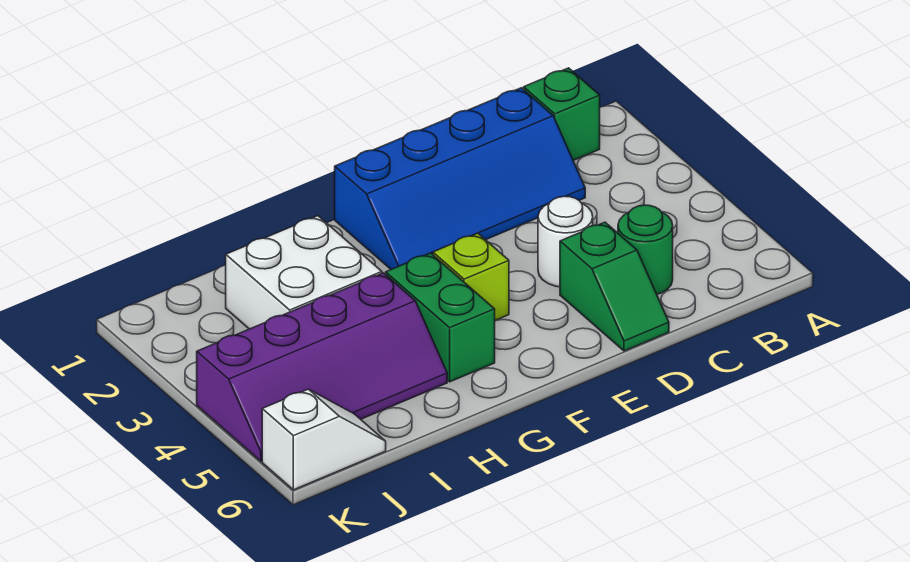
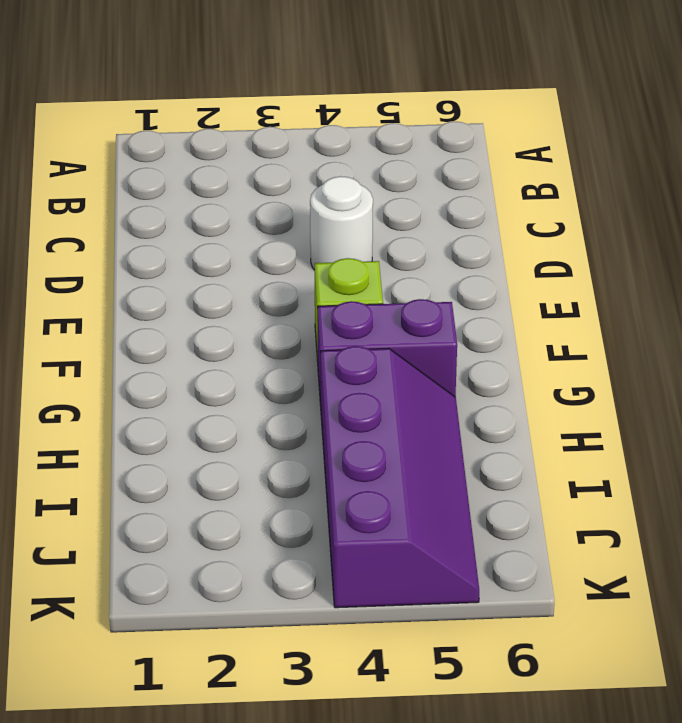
purple 1x2 brick [318,299,457,406] -> green 1x2 brick [386,253,495,382]
none -> green 1x1 brick [524,68,600,160]
none -> blue 2x4 slope [335,88,585,269]

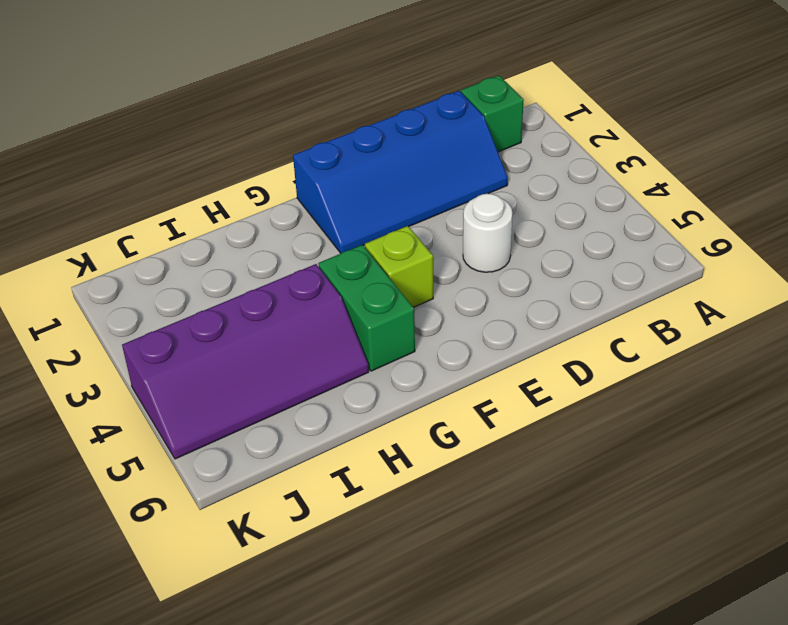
none -> green 1x1 round brick [618,205,673,294]
none -> green 1x2 slope [560,222,669,351]

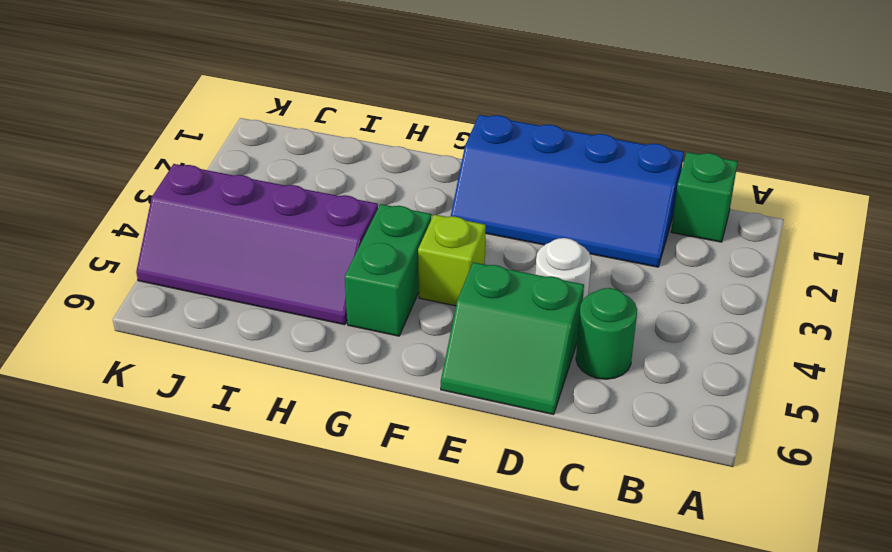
green 2x2 slope [441,262,584,415] -> green 1x2 slope [560,222,669,351]
none -> white 2x2 brick [226,216,382,329]
none -> white 1x2 slope [262,389,386,490]

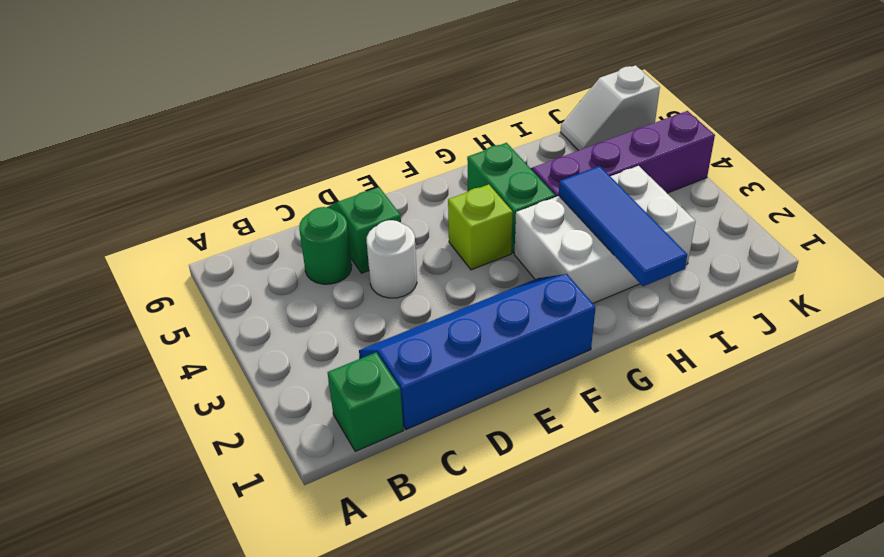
white 2x3 brick [514,166,696,303] -> white 2x2 brick [226,216,382,329]
blue 1x3 tile [559,166,687,286] -> none

